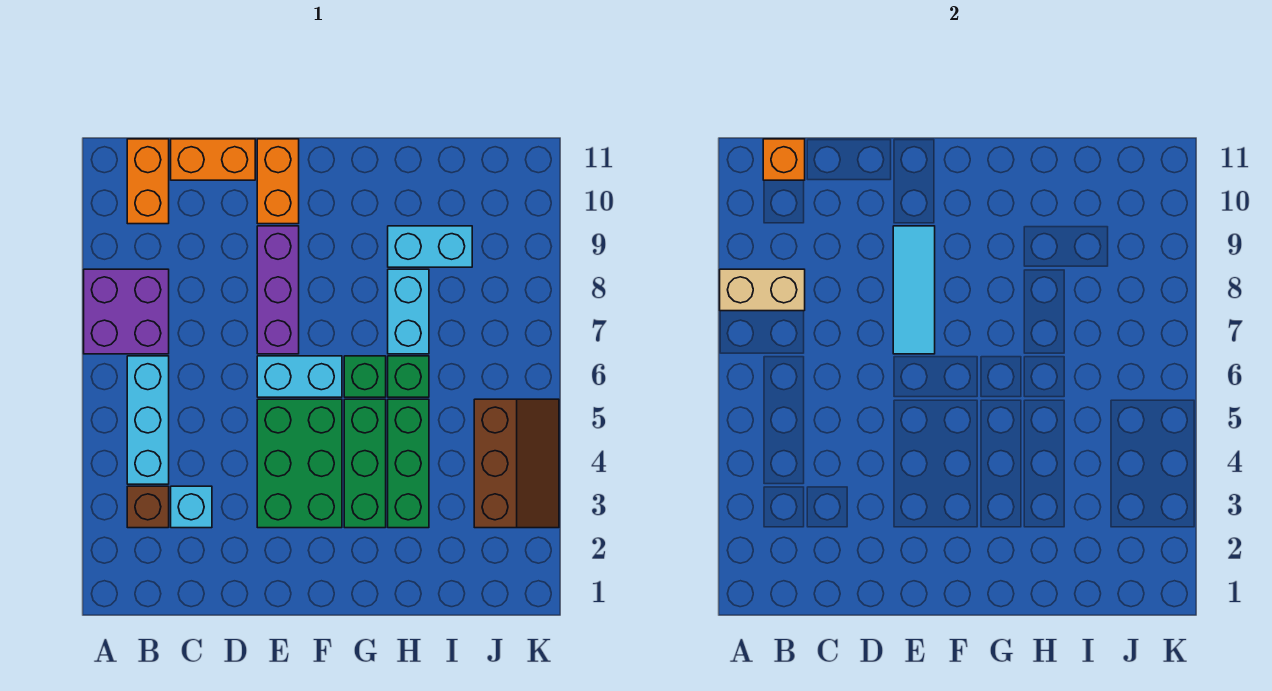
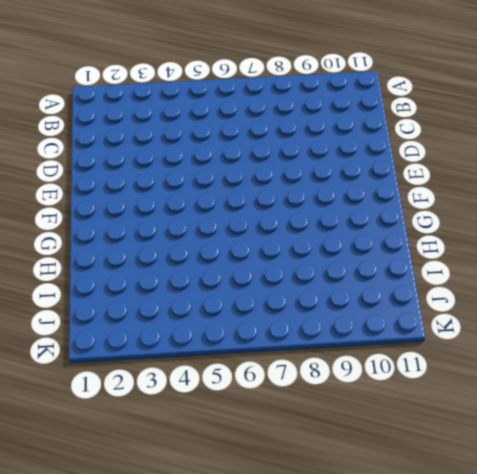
none -> purple 2x2 brick [84,269,169,354]
none -> brown 1x1 brick [127,486,169,528]
none -> cyan 1x3 brick [127,356,169,484]

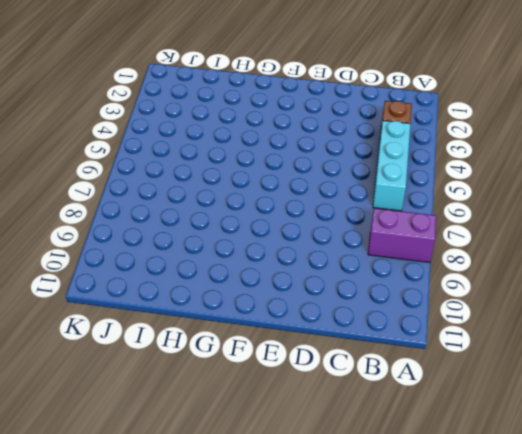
purple 1x2 brick [368,208,436,262] -> purple 2x2 brick [84,269,169,354]
none -> orange 1x2 brick [127,139,169,224]
none -> cyan 1x1 brick [171,486,212,528]
none -> orange 1x2 brick [171,139,255,180]

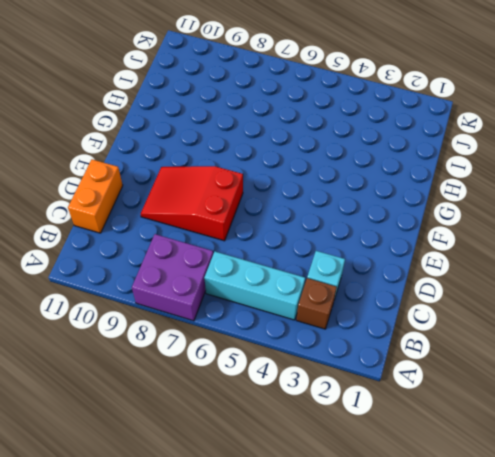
red 2x3 slope [141,166,243,241] -> purple 1x3 brick [257,226,299,354]
none -> orange 1x2 brick [127,139,169,224]
none -> green 2x3 brick [257,399,342,528]
none -> cyan 1x2 brick [257,356,342,397]

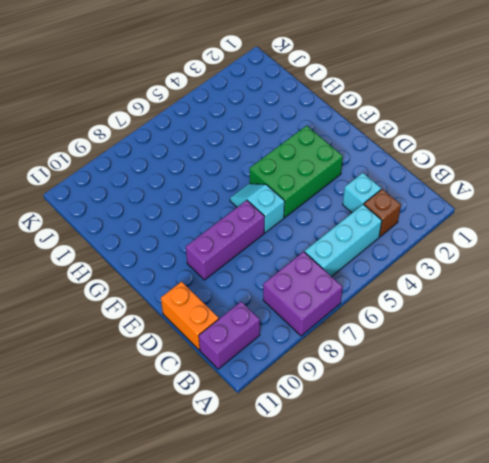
purple 1x2 brick [199,302,260,369] -> orange 1x2 brick [127,139,169,224]
cyan 1x2 slope [230,184,285,233] -> cyan 1x2 brick [257,356,342,397]
none -> orange 1x2 brick [257,139,299,224]
none -> green 1x3 brick [344,399,386,528]
none -> green 1x1 brick [344,356,386,397]

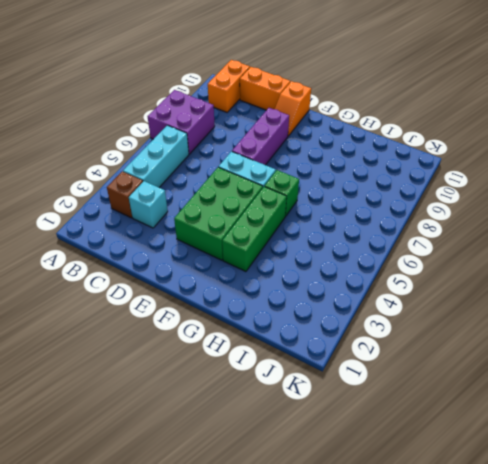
orange 1x2 slope [275,81,311,136] -> orange 1x2 brick [257,139,299,224]
none -> green 1x3 brick [388,399,429,528]
none -> green 1x1 brick [388,356,429,397]
none -> cyan 1x2 brick [388,269,429,354]

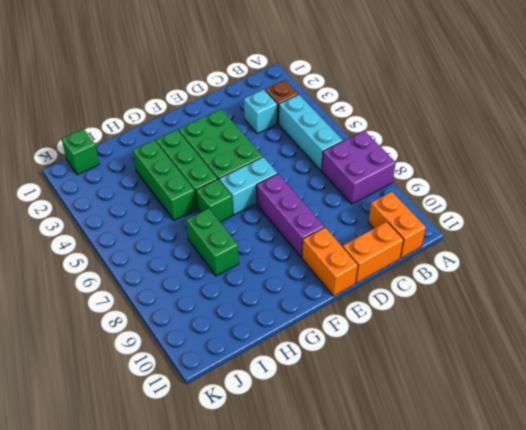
green 1x2 brick [186,208,239,276] -> cyan 1x2 brick [388,269,429,354]
green 1x1 brick [62,129,99,175] -> green 1x1 brick moved to [388,356,429,397]
none -> cyan 1x2 brick [388,226,472,267]
none -> brown 2x3 slope [474,399,559,528]
none -> tan 1x2 brick [720,269,805,311]

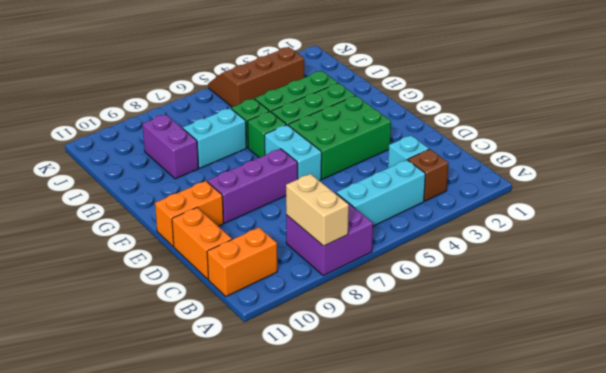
purple 1x2 brick [143,115,199,179] -> cyan 1x2 brick [388,226,472,267]
none -> orange 1x1 brick [763,139,805,180]
none -> cyan 1x3 tile [893,226,935,354]

